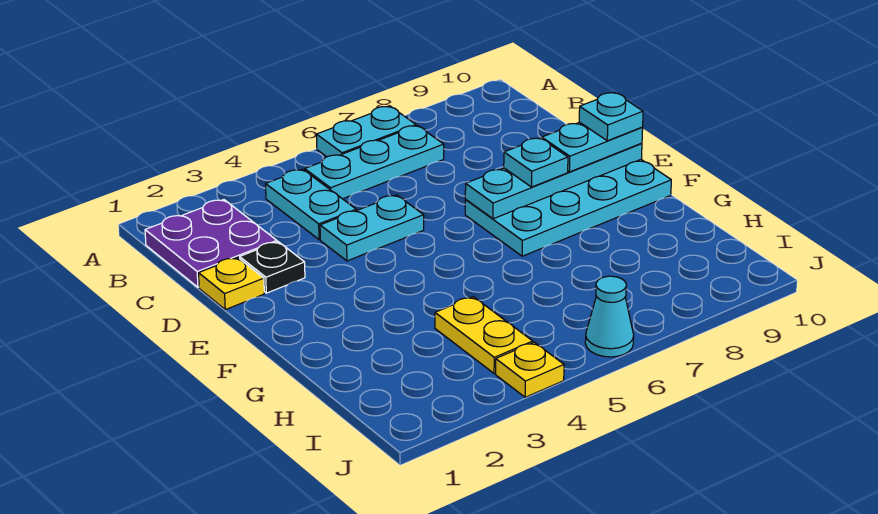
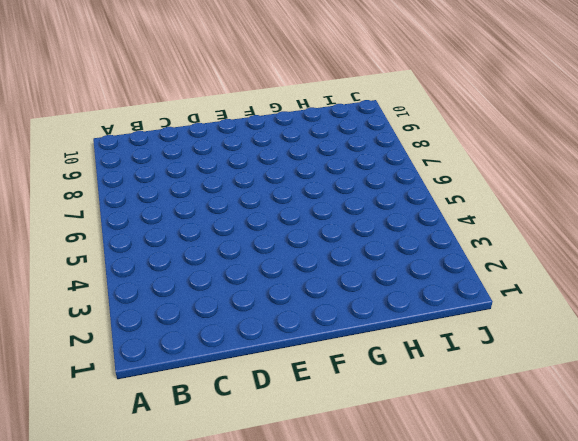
none -> cyan 1x2 plate [316,106,416,157]
none -> purple 2x2 plate [145,200,277,287]
none -> cyan 1x2 plate [266,169,356,240]

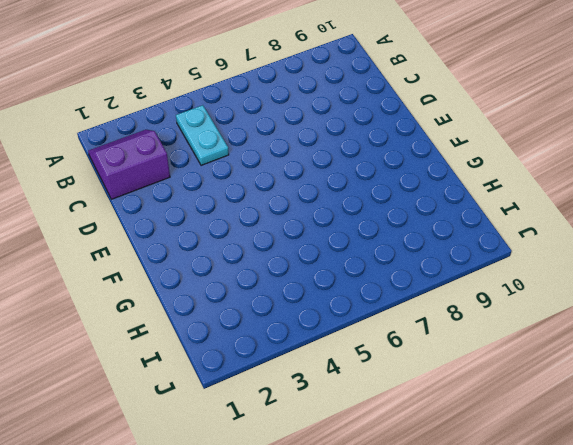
purple 2x2 slope [88,130,170,199] -> purple 2x2 plate [145,200,277,287]
none -> cyan 1x2 plate [316,106,416,157]
none -> cyan 1x3 plate [305,126,444,199]
none -> yellow 1x1 plate [199,258,264,310]

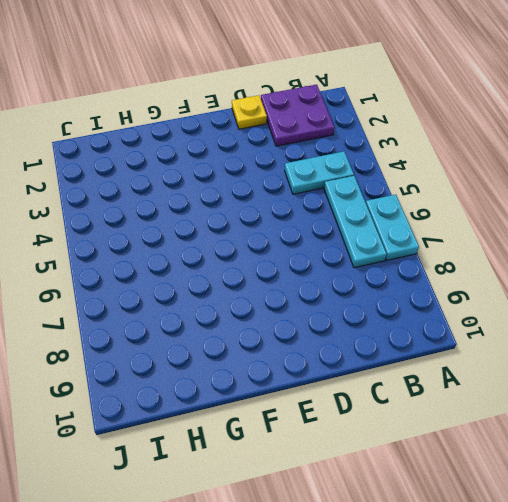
none -> black 1x1 plate [240,242,305,293]
none -> cyan 1x2 plate [320,195,424,261]
none -> cyan 2x4 plate [465,160,671,256]

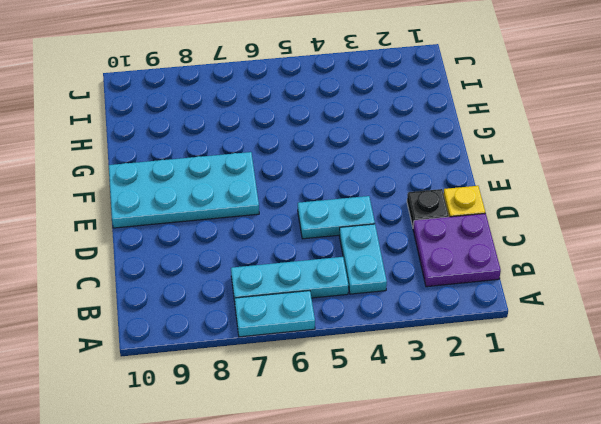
none -> yellow 1x2 plate [435,297,533,374]
none -> yellow 1x1 plate [496,342,564,397]
none -> cyan 1x1 cone [585,276,634,357]

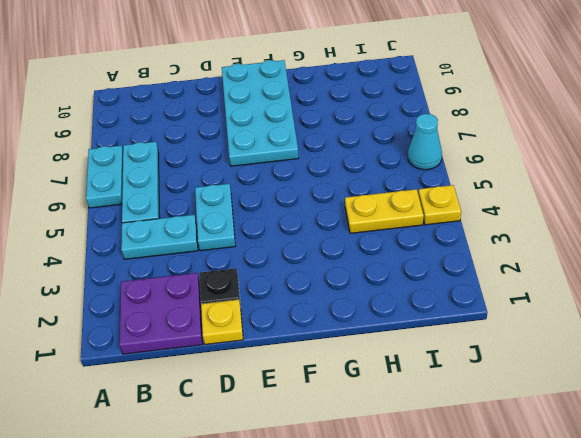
none -> cyan 1x4 plate [465,143,642,219]
none -> cyan 1x1 plate [504,138,568,187]
none -> cyan 1x2 plate [542,122,643,172]

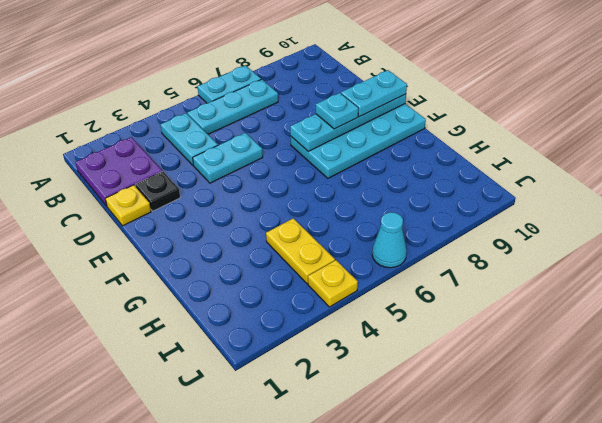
none -> cyan 1x1 plate [579,93,643,141]

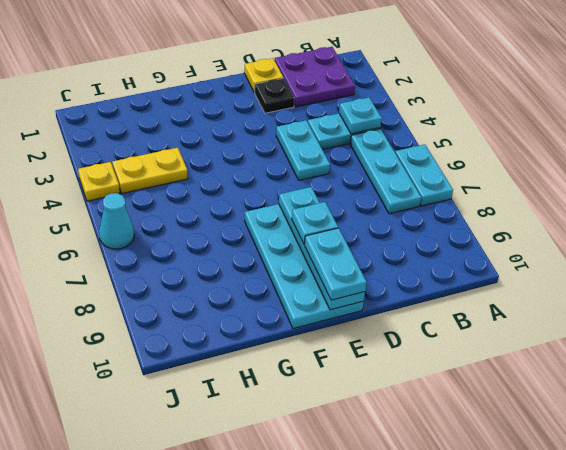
cyan 1x1 plate [339,98,382,134] -> cyan 1x1 plate moved to [579,93,643,141]

